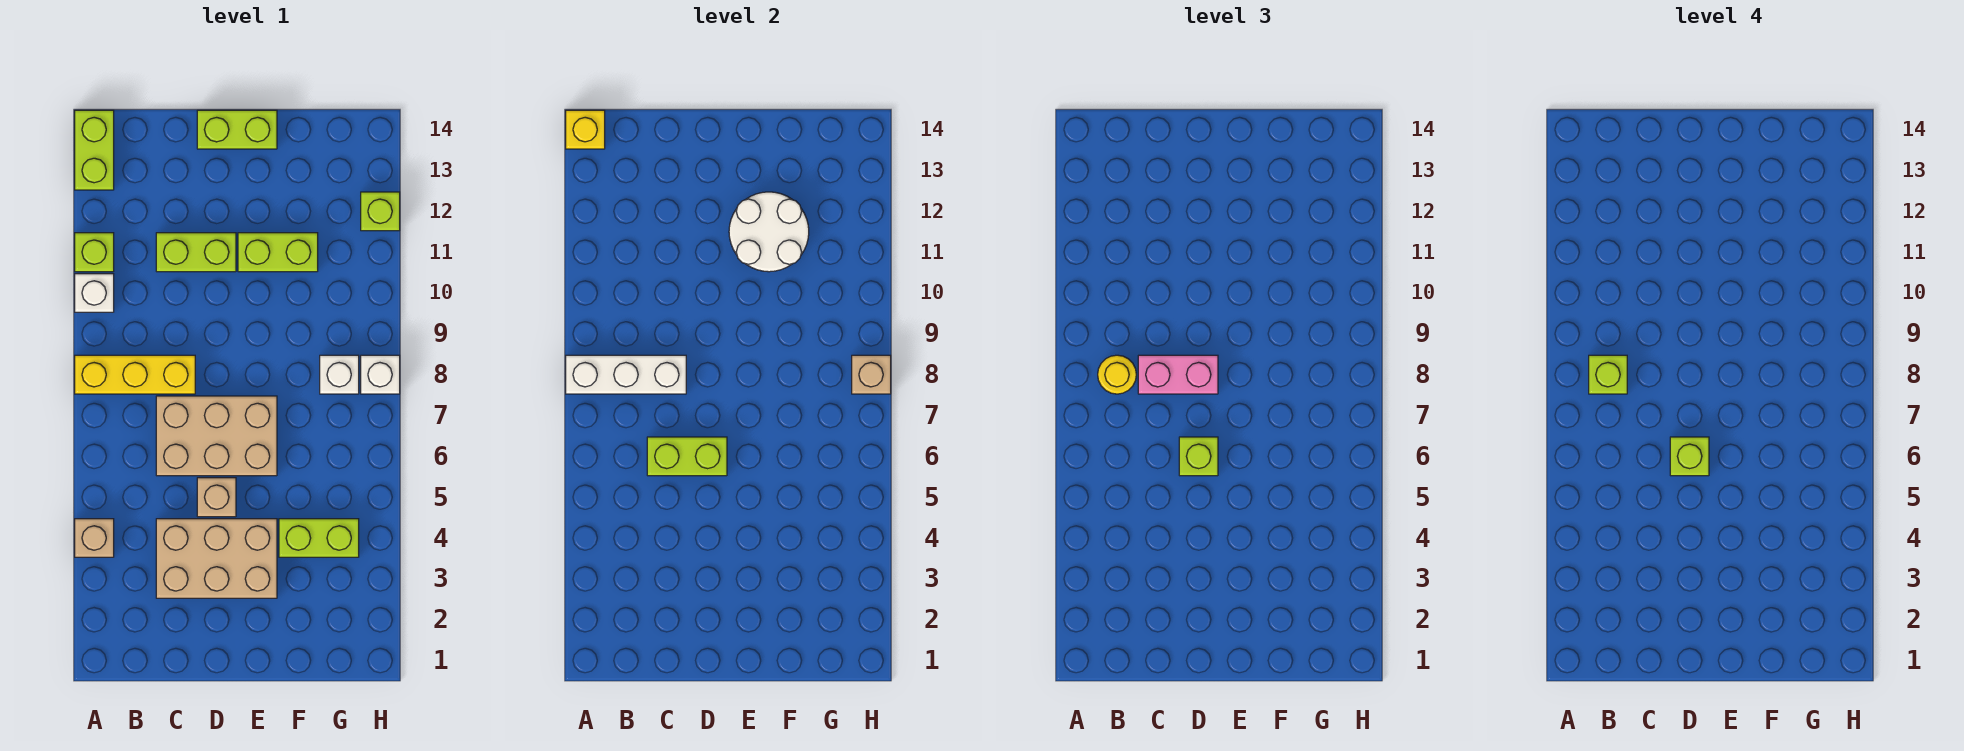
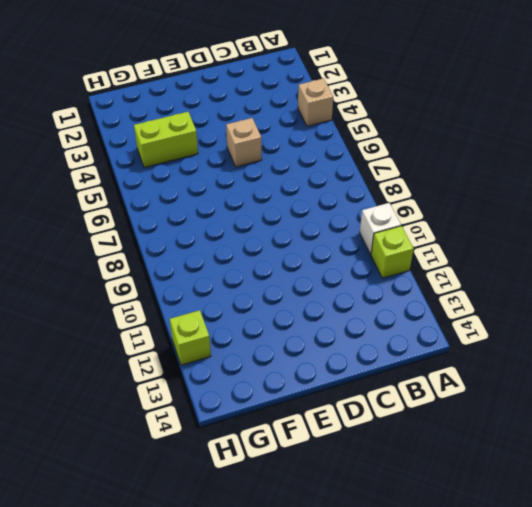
none -> yellow 1x3 brick [75,355,195,394]
none -> lime 1x2 brick [75,110,114,190]
none -> tan 2x3 brick [156,519,277,598]

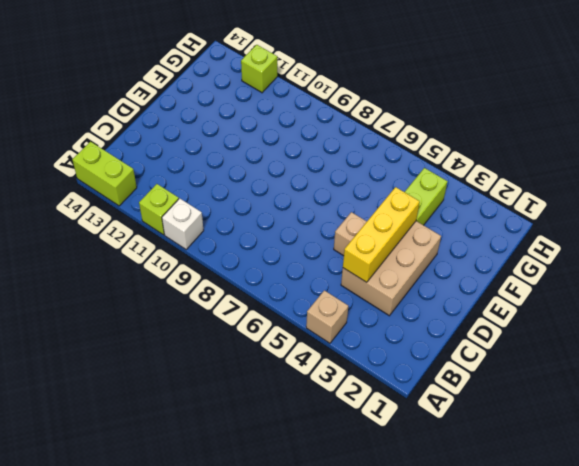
yellow 1x3 brick [343,187,420,282] -> yellow 1x3 brick moved to [75,355,195,394]
none -> tan 2x3 brick [156,396,277,476]
none -> lime 1x2 brick [156,233,236,272]
none -> lime 1x2 brick [197,110,277,149]

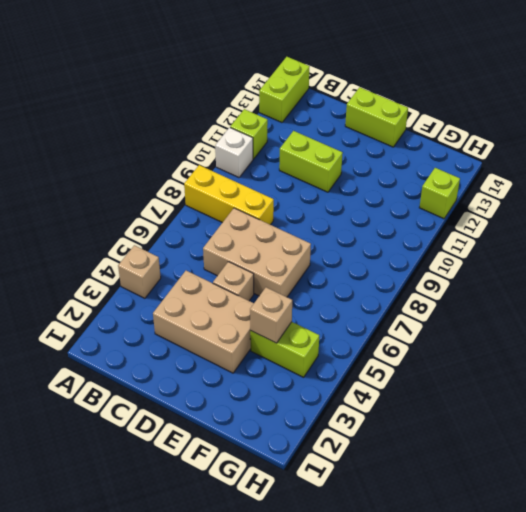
tan 1x1 brick [250,287,292,343] -> tan 1x1 brick moved to [852,355,891,394]
none -> lime 1x2 brick [238,233,318,272]
none -> white 1x1 brick [320,355,359,394]
none -> white 1x1 brick [361,355,400,394]

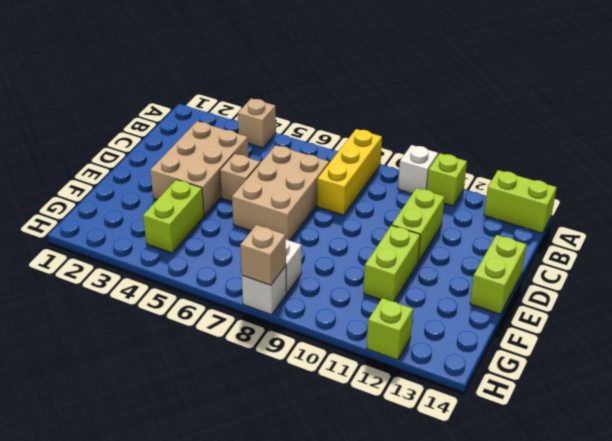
none -> white 1x3 brick [566,355,686,394]
none -> yellow 1x1 brick [566,110,605,149]
none -> lime 1x2 brick [647,437,727,476]

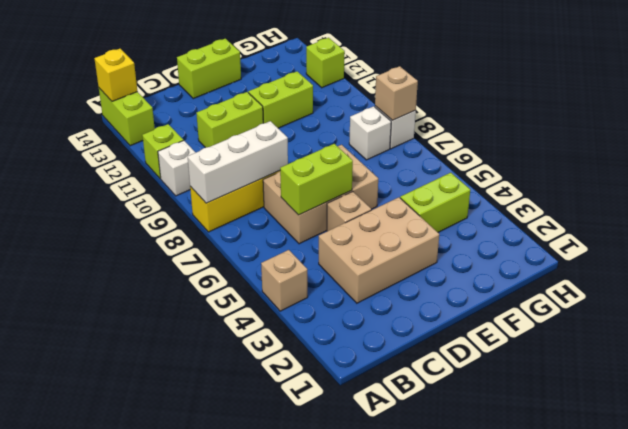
none -> white 2x2 round brick [729,192,809,272]
none -> yellow 1x1 round brick [1098,355,1136,394]
none -> pink 1x2 brick [1138,355,1218,394]

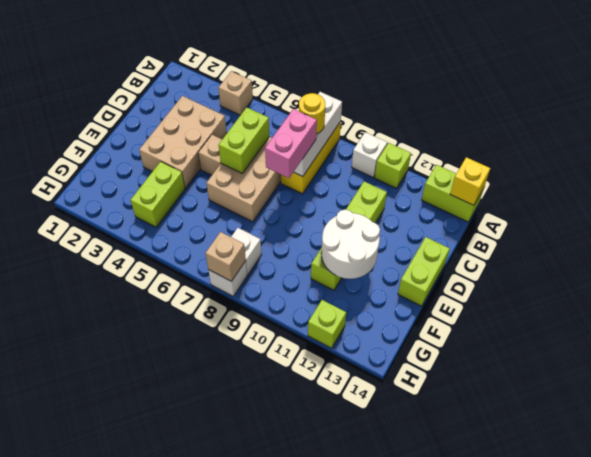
none -> lime 1x1 brick [1179,437,1218,476]
none -> lime 1x1 brick [1589,355,1627,394]
none -> lime 1x1 brick [1670,437,1709,476]

